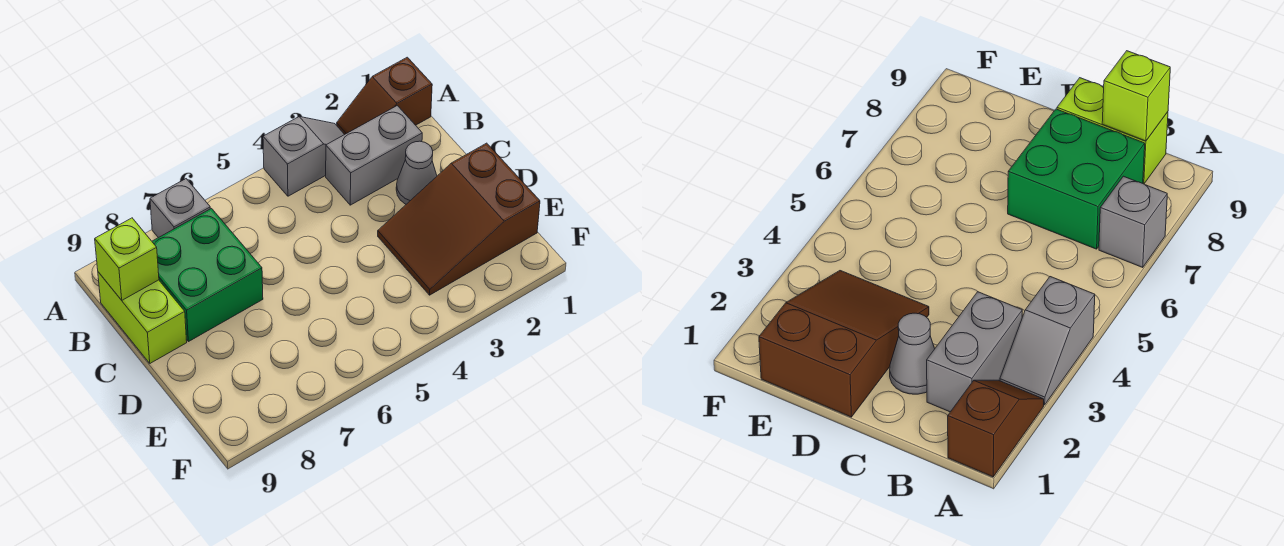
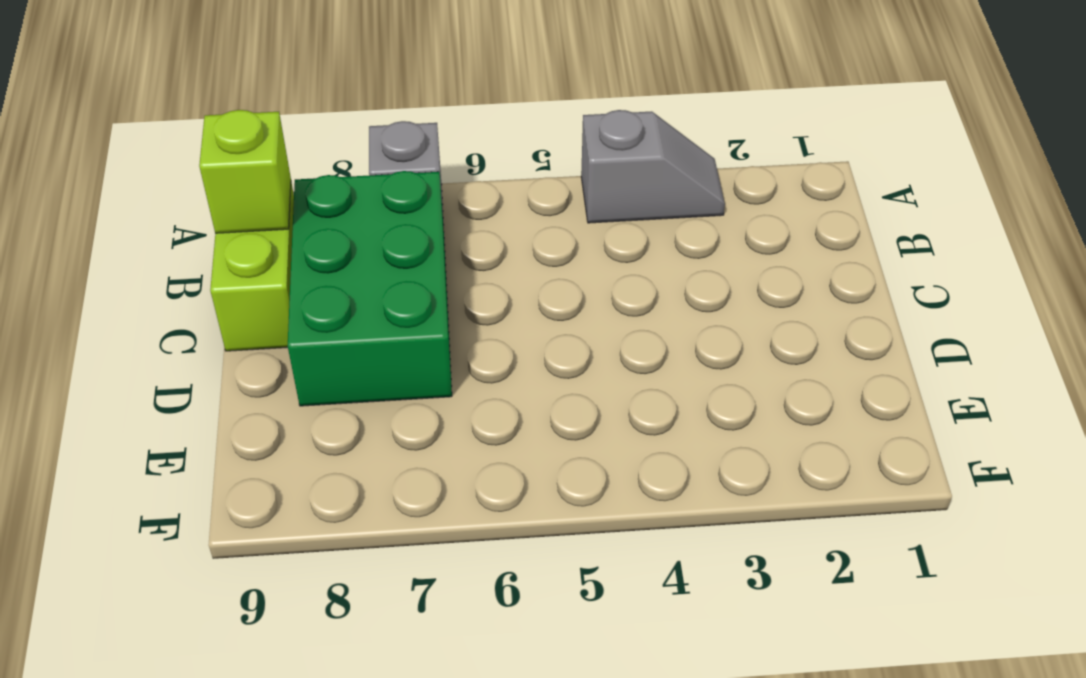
green 2x3 brick [288,171,452,406] -> green 2x2 brick [152,209,263,342]
none -> brown 1x2 slope [337,57,432,134]
none -> grey 1x2 brick [326,106,422,205]

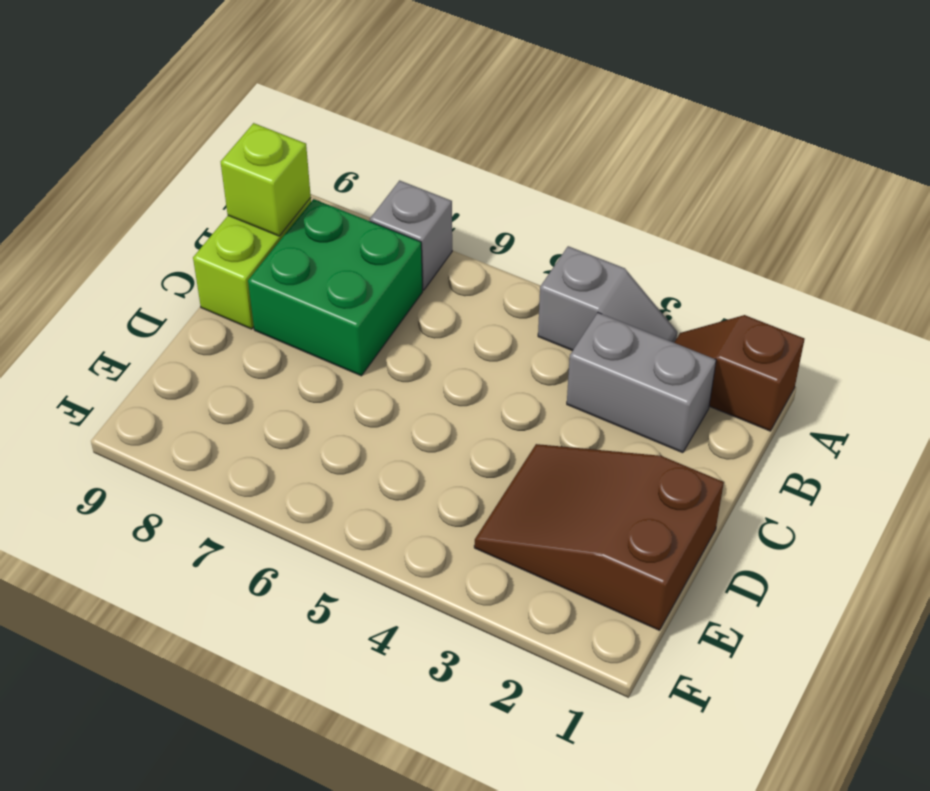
none -> grey 1x1 cone [396,141,437,204]

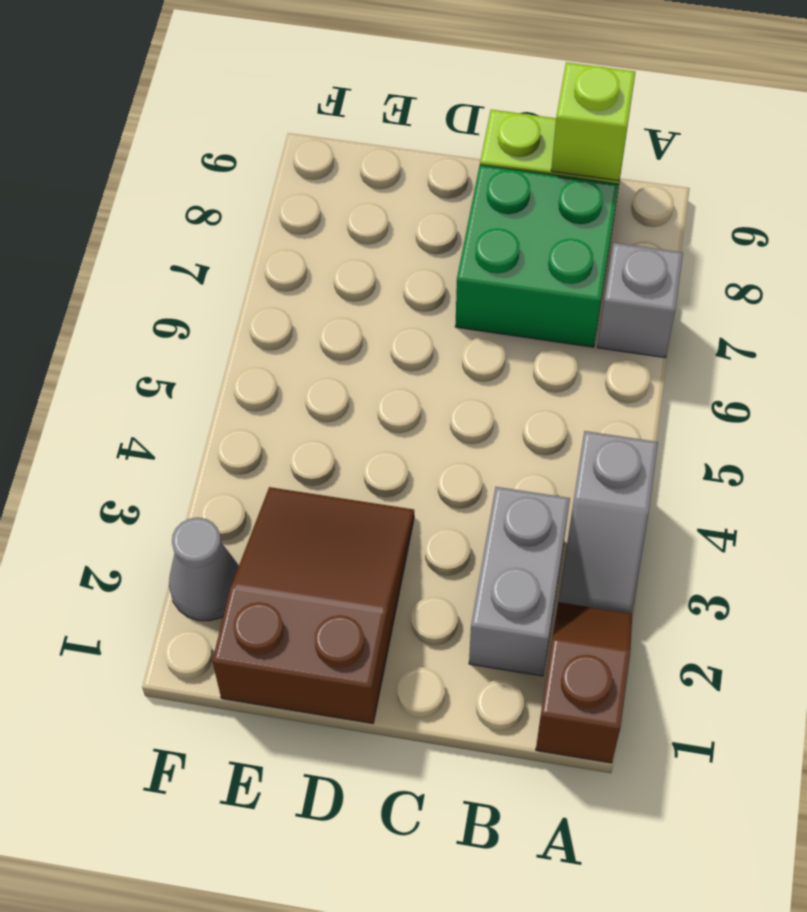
grey 1x1 cone [169,517,239,621] -> grey 1x1 cone moved to [396,141,437,204]

